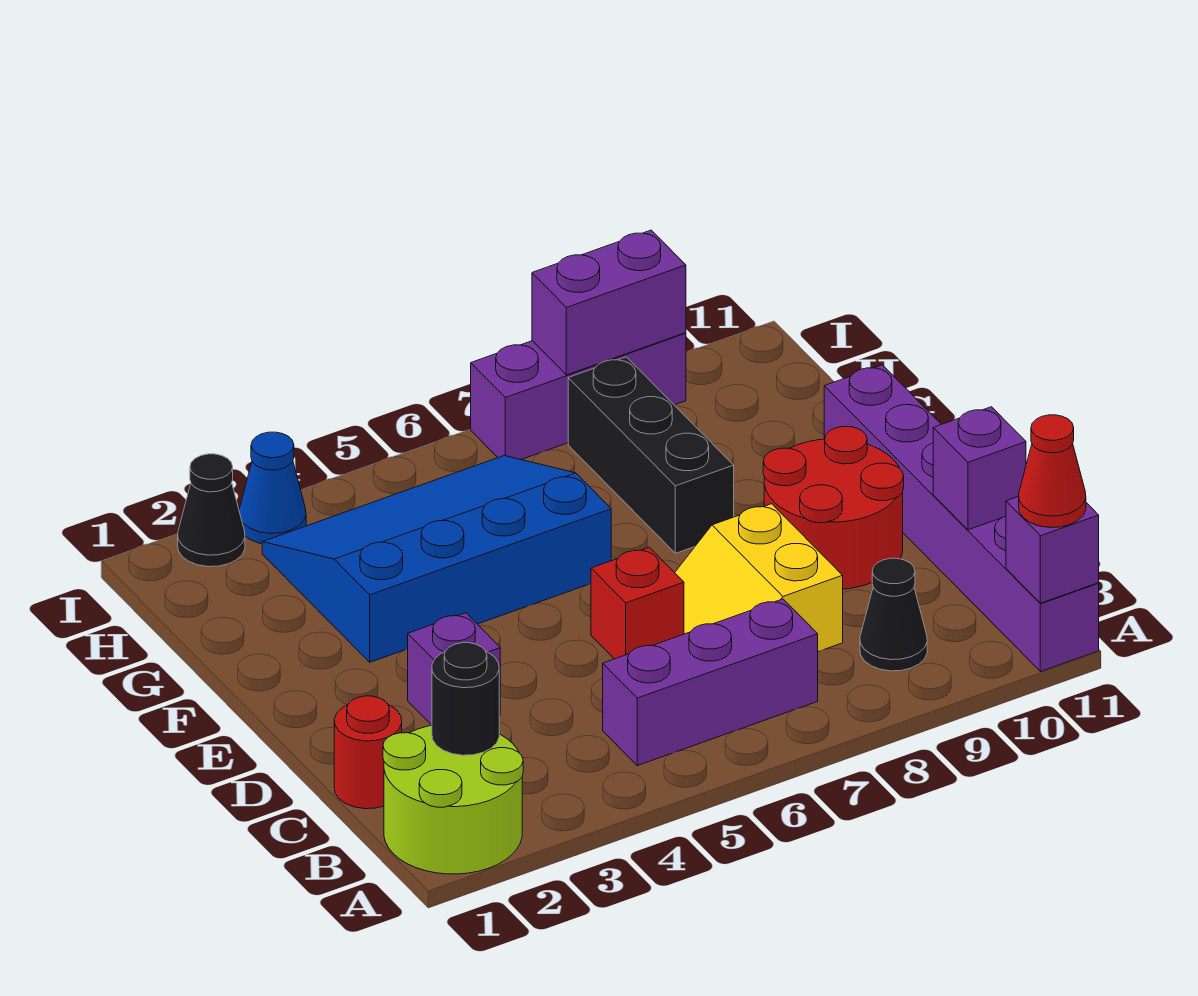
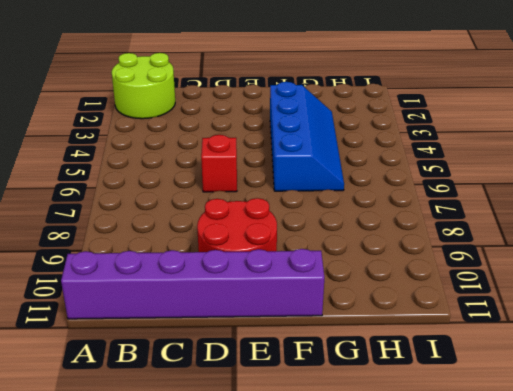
blue 2x4 slope [270,82,344,191] -> blue 3x4 slope [262,456,611,662]
none -> purple 1x3 brick [603,599,818,766]
none -> black 1x1 cone [860,558,927,671]
none -> red 1x1 round brick [334,696,402,809]

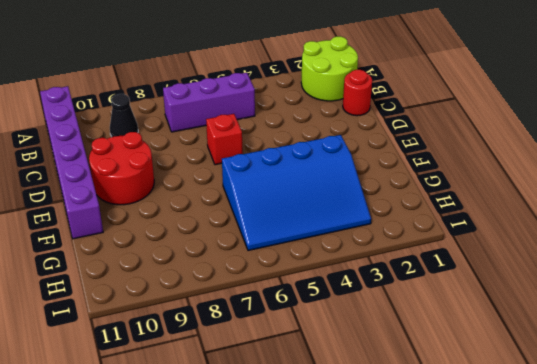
none -> yellow 2x2 slope [675,504,843,652]
none -> purple 1x1 brick [408,613,500,725]
none -> black 1x3 brick [568,357,734,553]

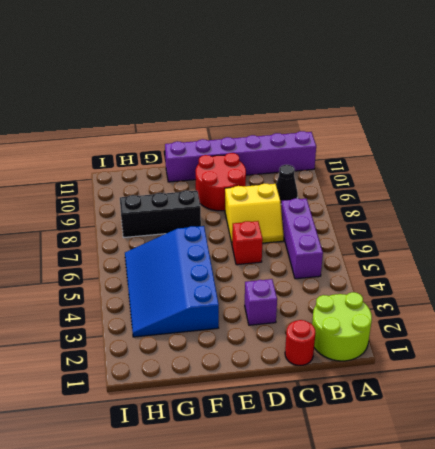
none -> black 1x1 cone [178,454,245,567]
none -> blue 1x1 cone [239,432,306,544]
none -> purple 1x3 brick [471,333,686,460]

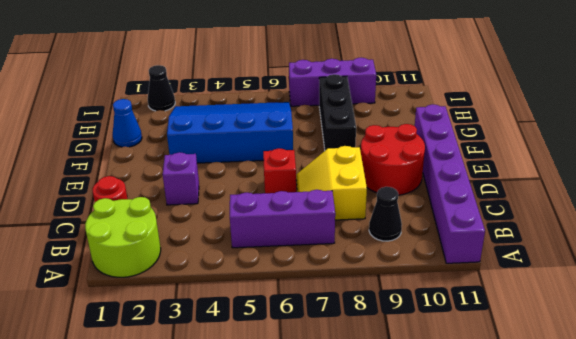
blue 1x1 cone [113,99,142,147] -> blue 1x1 cone moved to [239,432,306,544]
none -> purple 1x1 brick [1006,496,1099,603]
none -> black 1x1 round brick [432,643,499,755]
none -> purple 1x1 brick [933,407,1026,530]

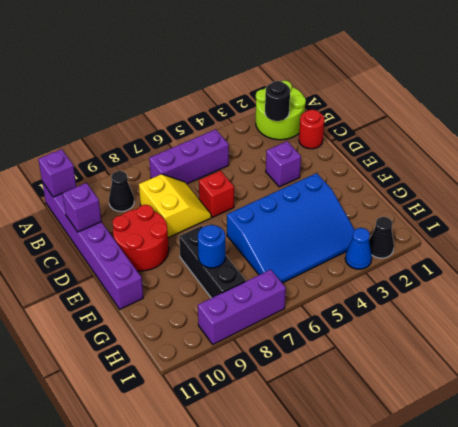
blue 1x1 round brick [198,225,225,268] -> none
none -> purple 1x2 brick [532,230,686,375]
none -> red 1x1 cone [1019,415,1086,528]

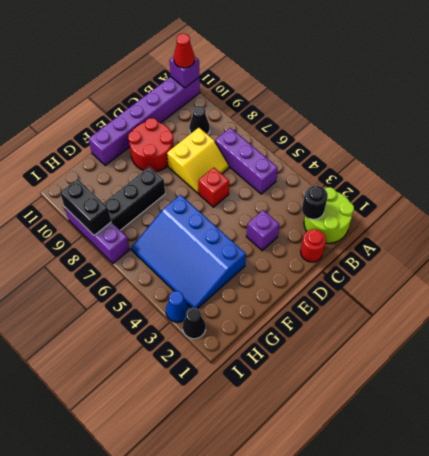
black 1x2 brick [60,179,111,235] -> purple 1x2 brick [532,230,686,375]
none -> purple 1x1 brick [933,407,1026,530]

